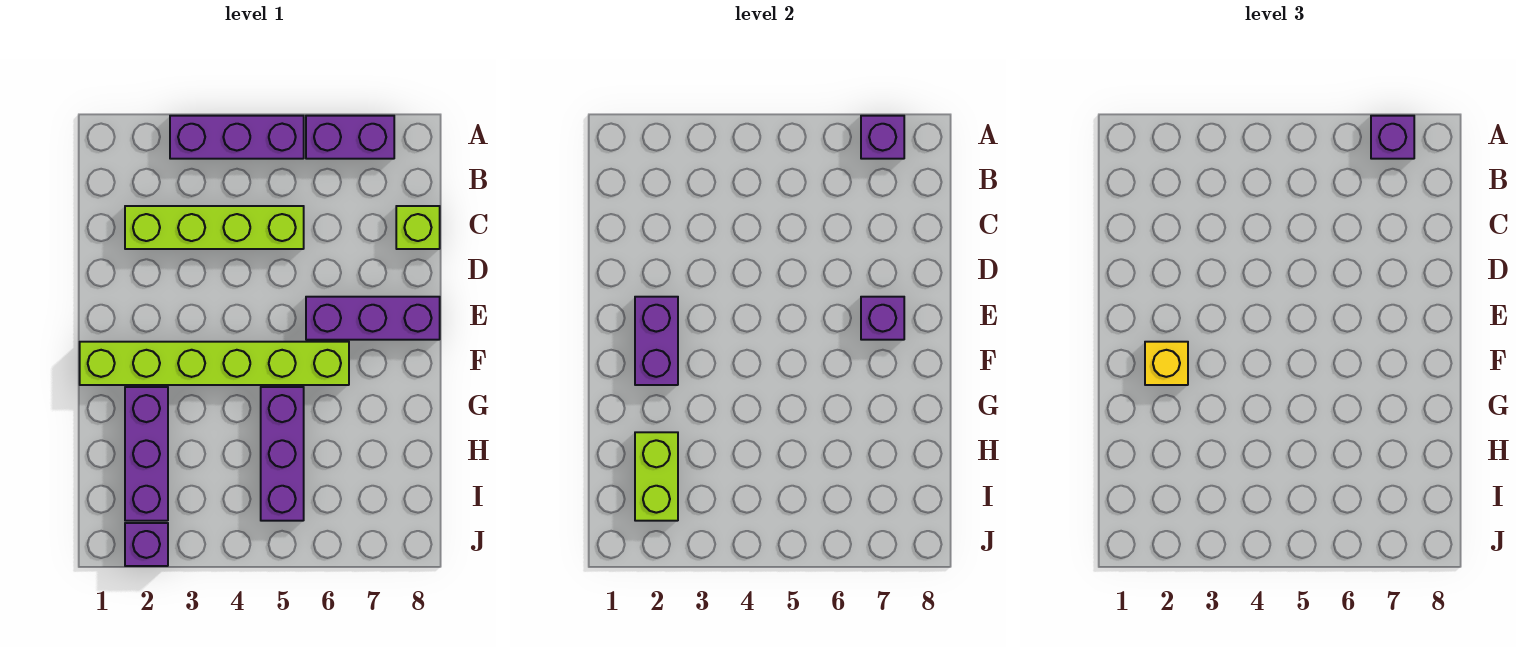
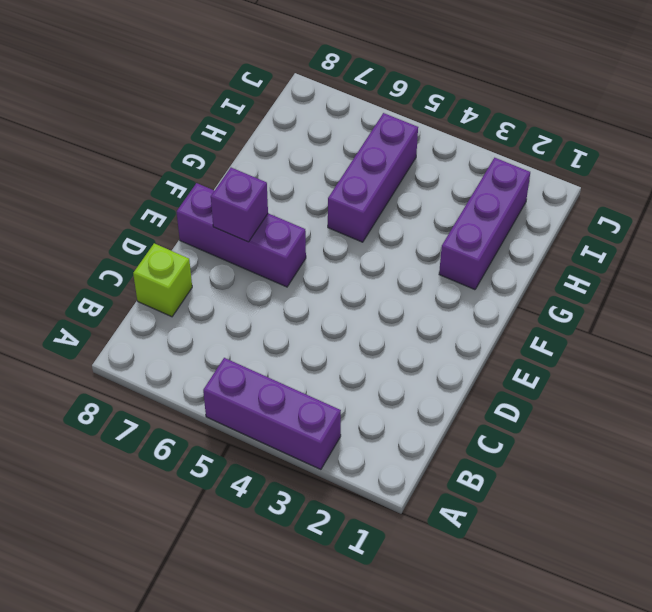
none -> purple 1x2 brick [306,116,394,159]
none -> lime 1x4 brick [125,206,304,249]
none -> lime 1x6 brick [80,342,349,385]

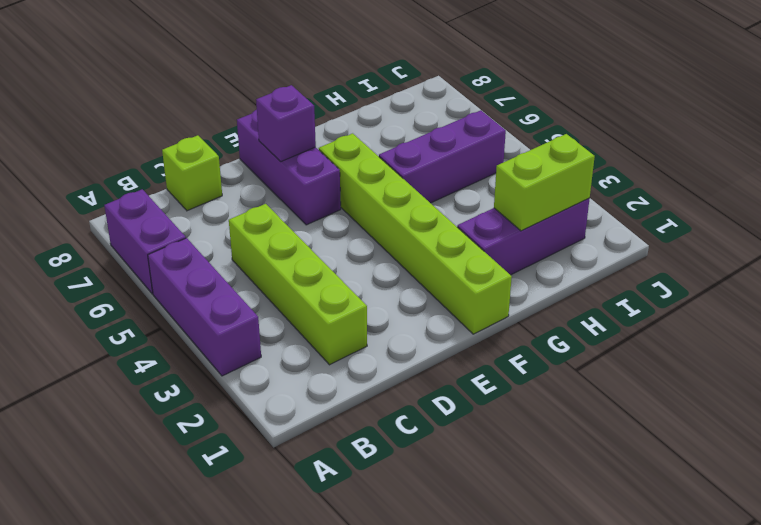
none -> purple 1x1 brick [125,523,168,566]
none -> purple 1x1 brick [861,116,904,159]
none -> purple 1x2 brick [635,297,678,385]

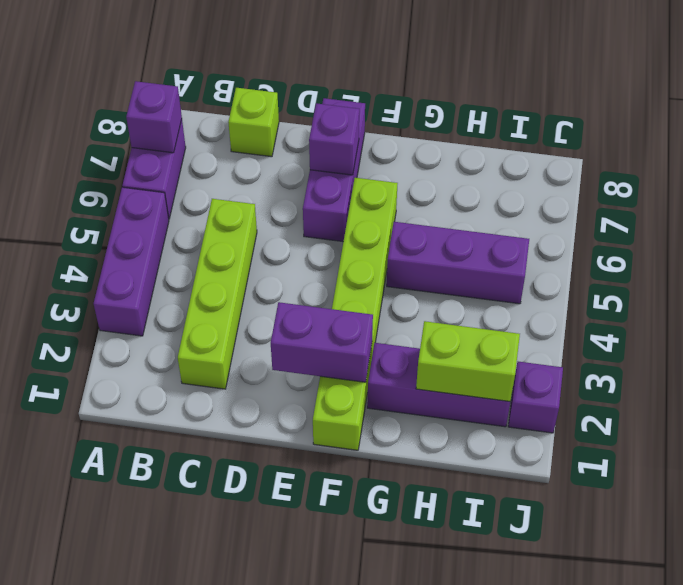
none -> purple 1x1 brick [1371,116,1414,159]
none -> yellow 1x1 brick [1145,342,1188,385]

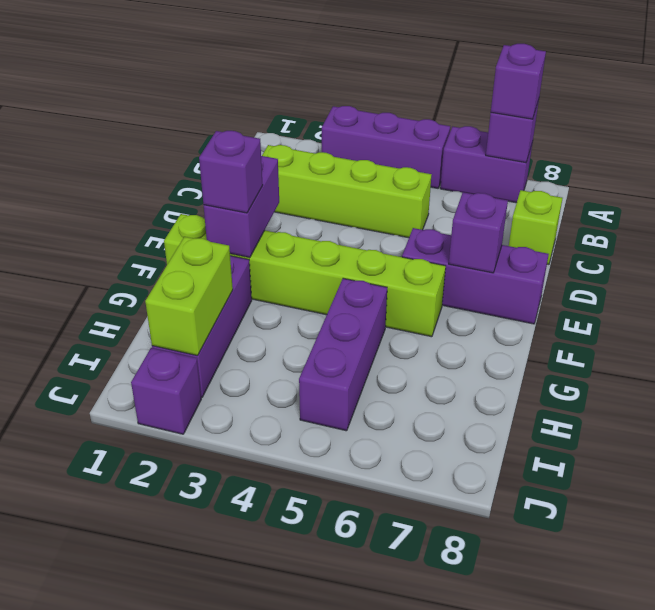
purple 1x1 brick [199,131,263,213] -> yellow 1x1 brick [1145,342,1188,385]

